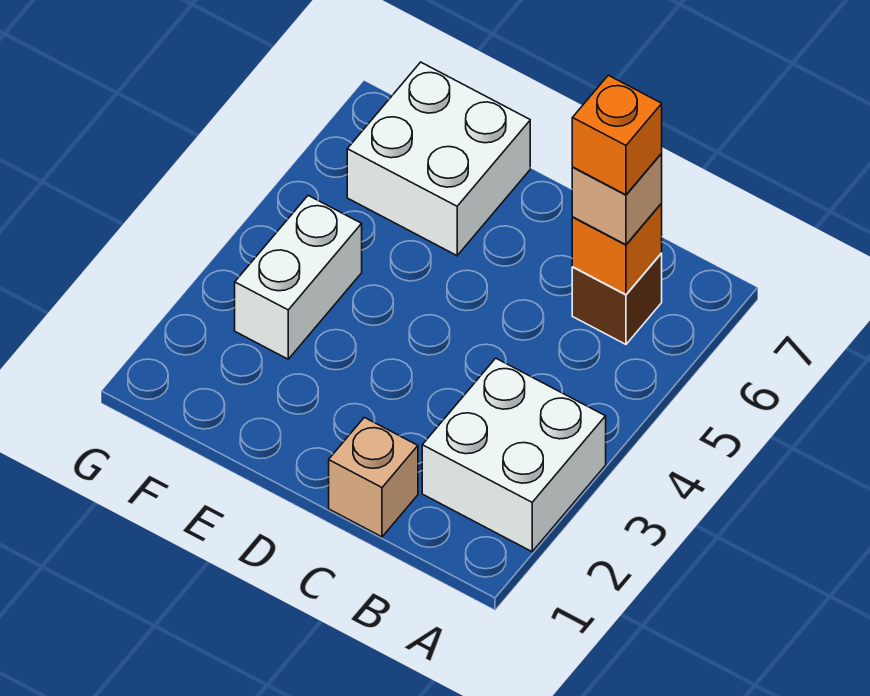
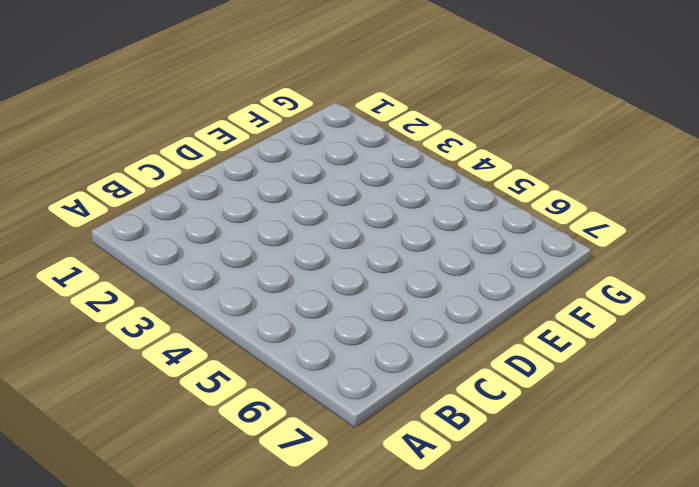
none -> white 2x2 brick [422,358,606,552]
none -> brown 1x1 brick [572,253,662,344]

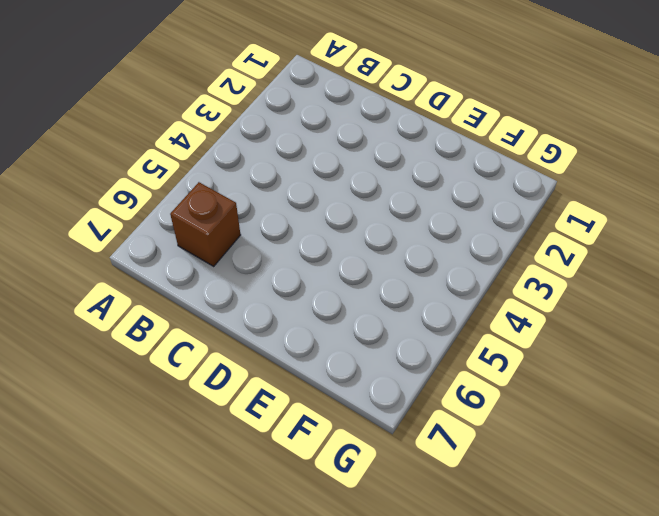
none -> white 2x2 brick [422,358,606,552]
none -> tan 1x1 brick [329,417,418,537]

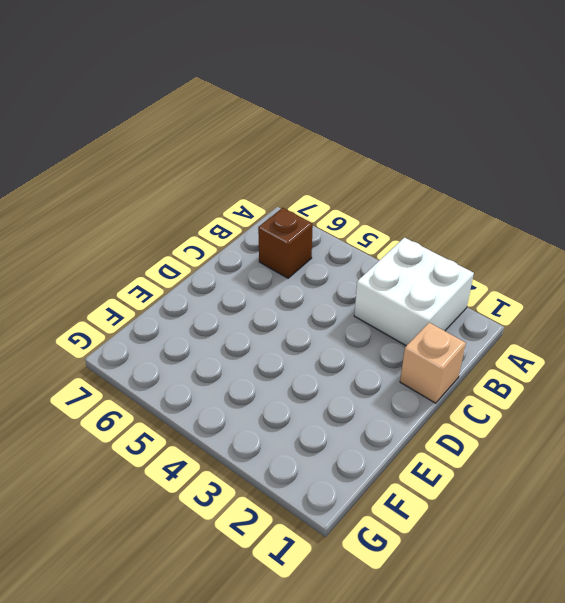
none -> white 2x2 brick [347,62,530,256]
none -> white 1x2 brick [235,195,362,359]

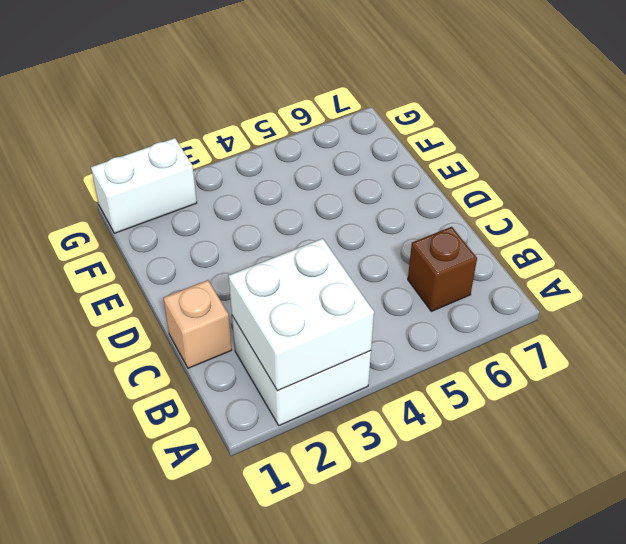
white 2x2 brick [229,239,374,391] -> white 2x2 brick moved to [347,62,530,256]
white 1x2 brick [91,138,197,233] -> white 1x2 brick moved to [235,195,362,359]
none -> orange 1x1 brick [572,203,662,295]
none -> tan 1x1 brick [572,153,662,245]

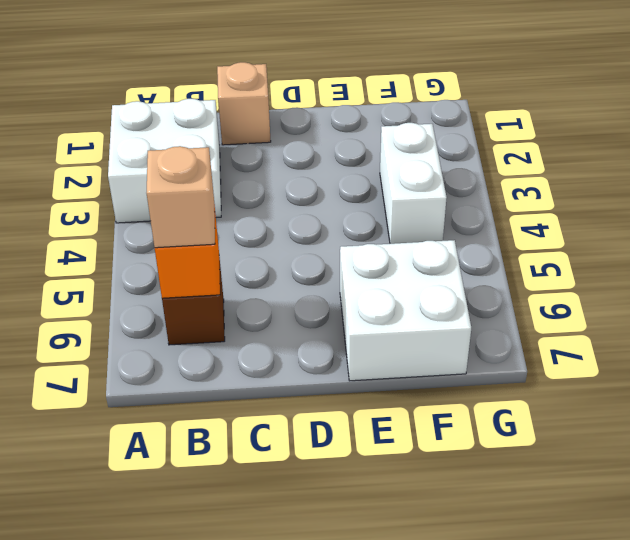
none -> orange 1x1 brick [572,75,662,195]

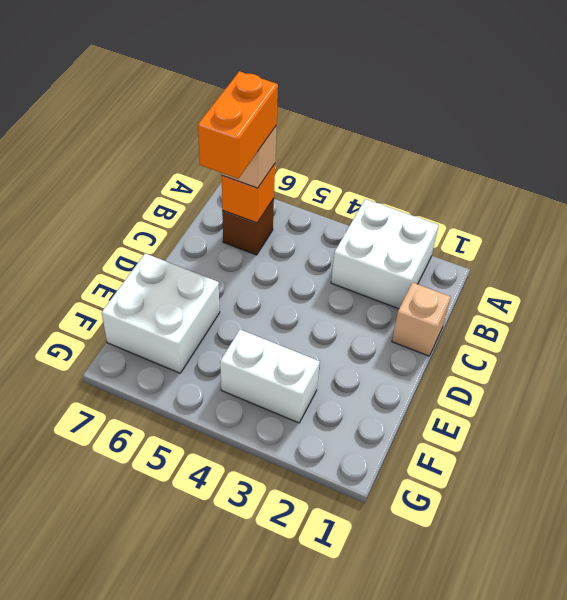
orange 1x2 brick [198,71,278,179] -> orange 1x1 brick [572,75,662,195]

